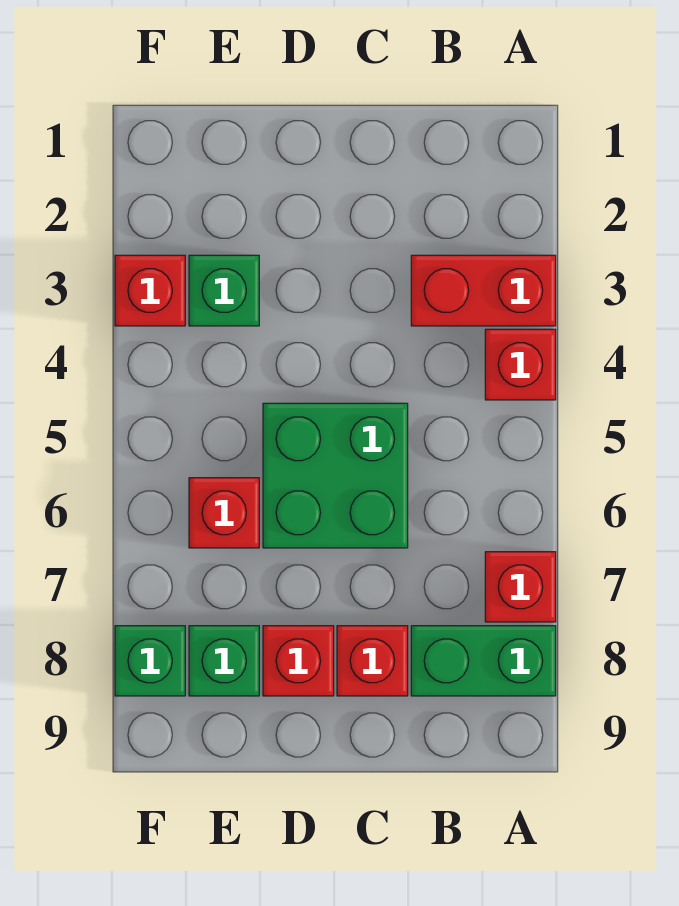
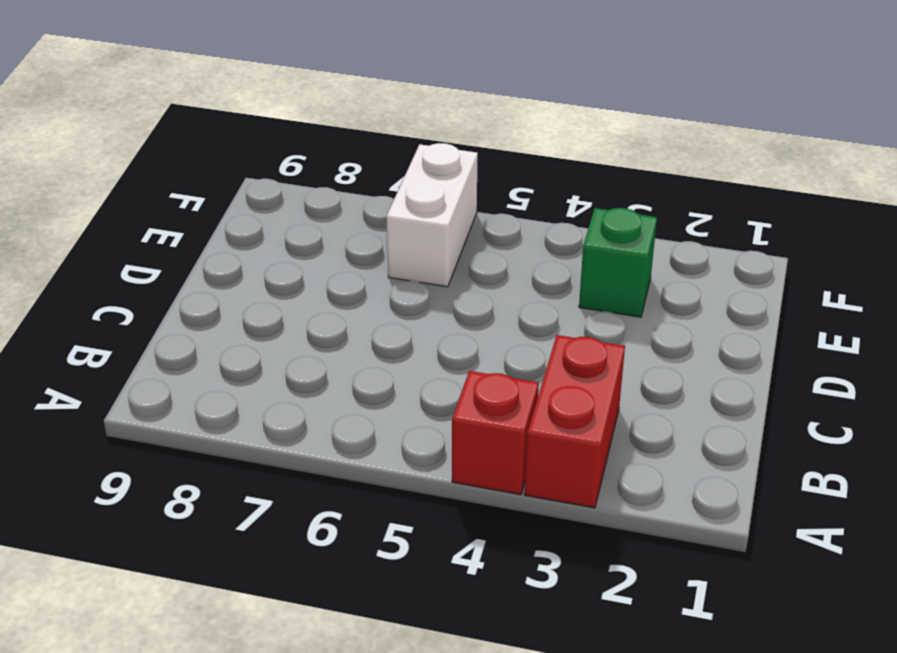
white 1x2 brick [386,143,478,287] -> red 1x1 brick [189,478,259,548]
none -> red 1x1 brick [485,552,556,622]
none -> green 1x2 brick [411,626,556,696]
none -> green 2x2 brick [263,403,408,548]

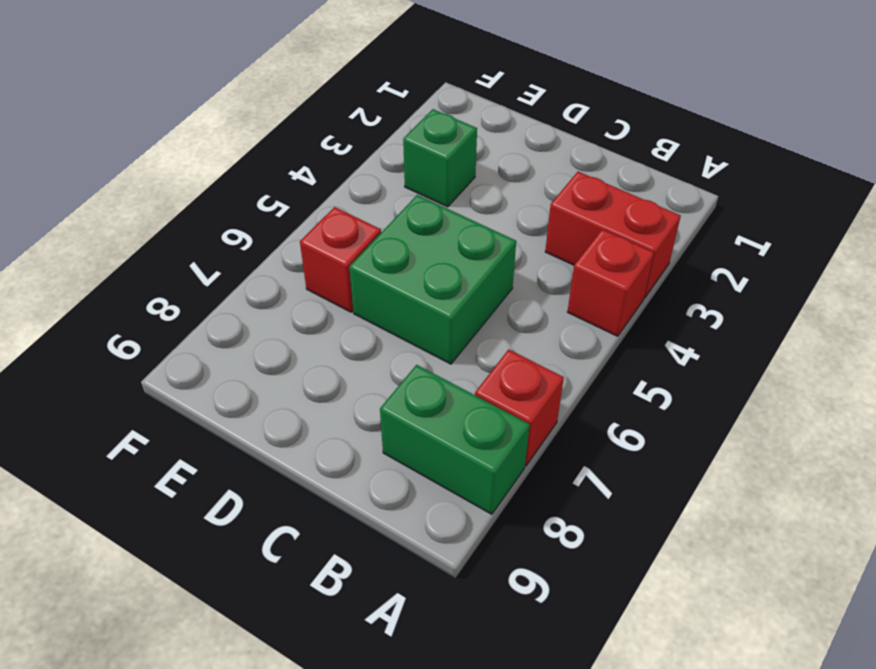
none -> red 1x1 brick [337,626,408,696]
none -> red 1x1 brick [263,626,334,696]
none -> green 1x1 brick [189,626,259,696]

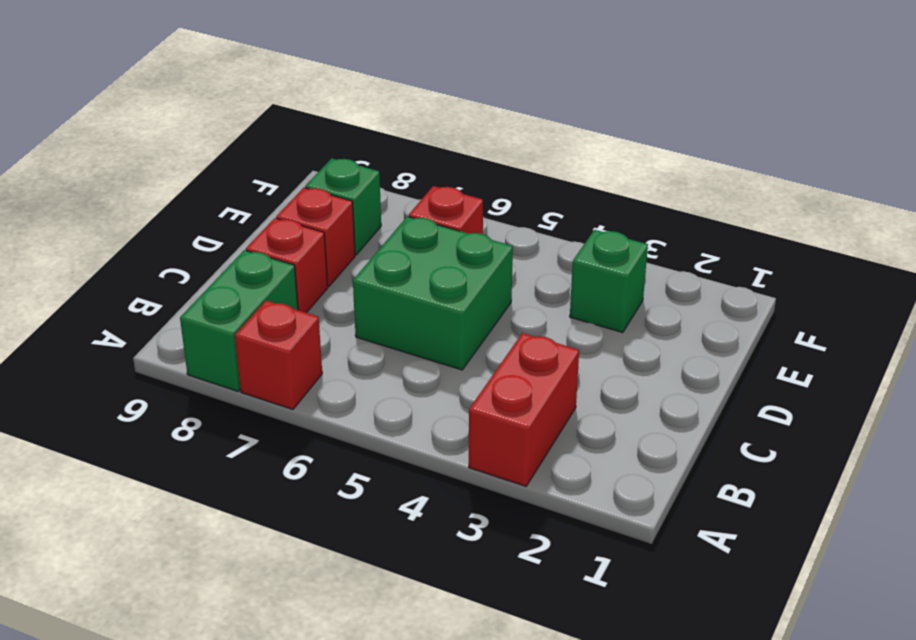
none -> red 1x1 brick [485,329,556,400]
none -> red 1x1 brick [115,255,185,326]
none -> green 1x1 brick [115,626,185,696]

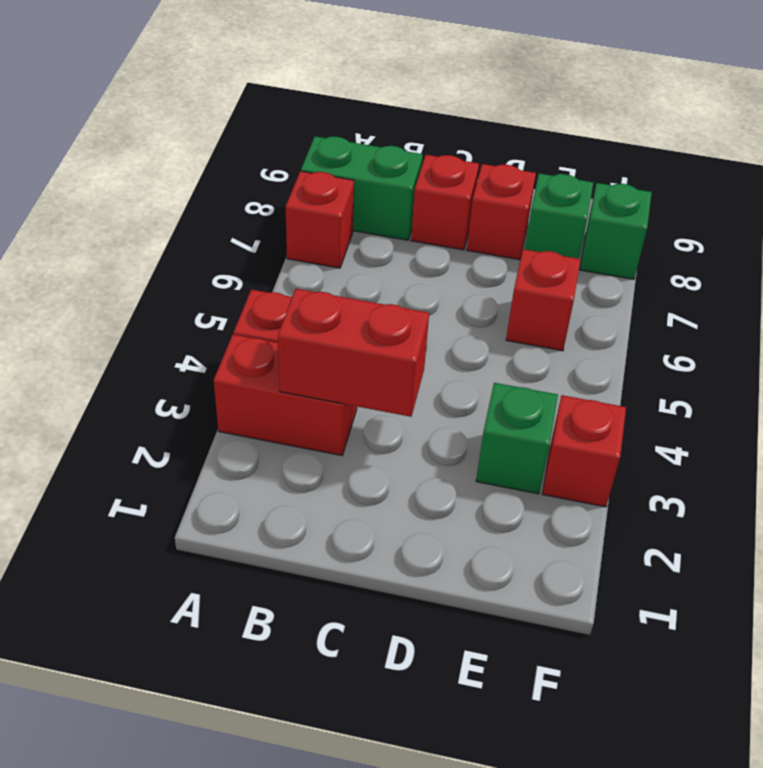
red 1x2 brick [278,289,429,417] -> none
none -> green 2x2 brick [263,403,408,548]

